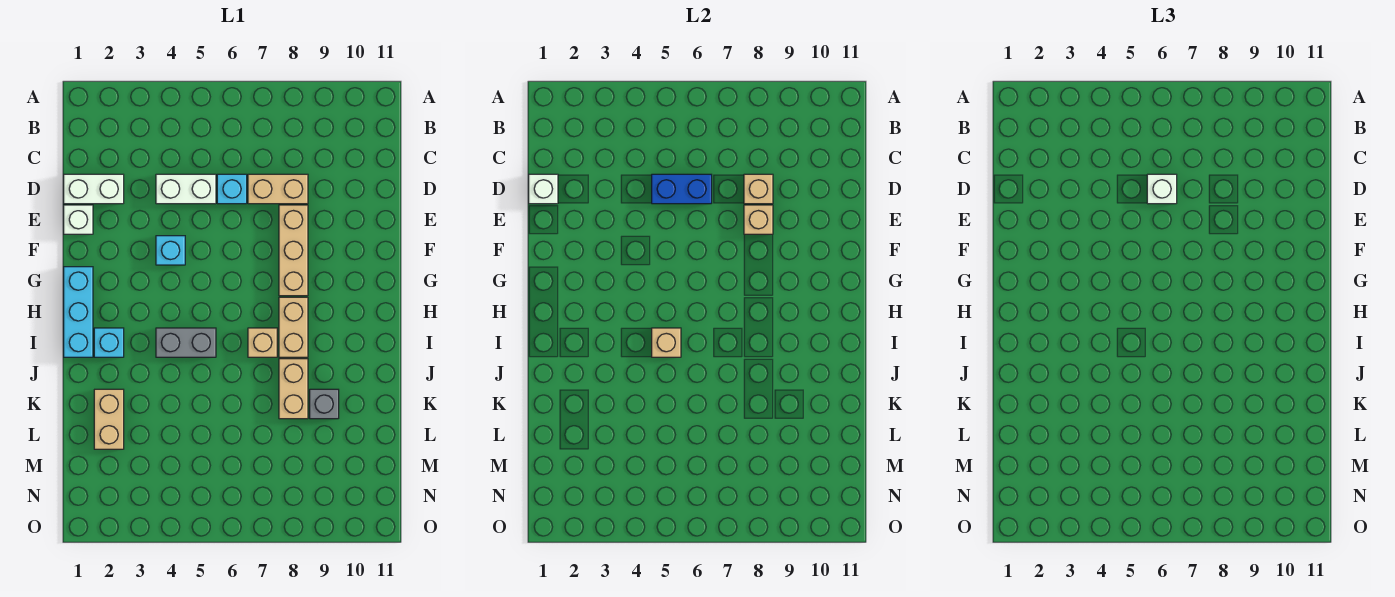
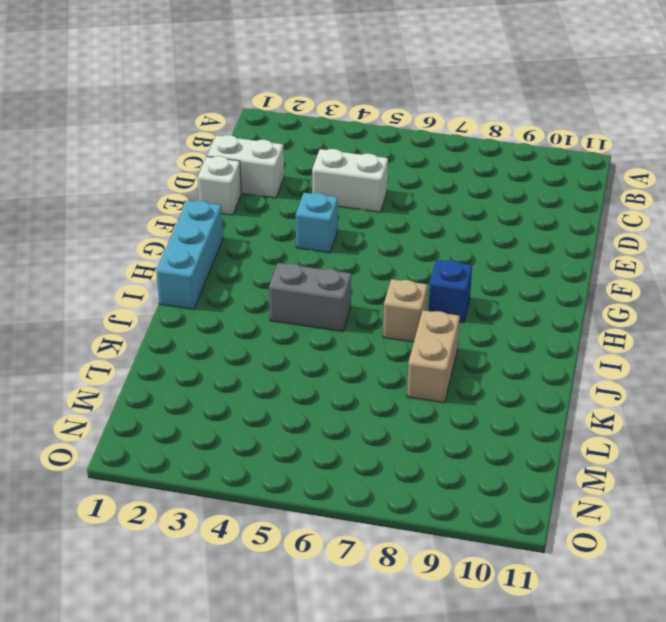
blue 1x1 brick [428,260,472,323] -> tan 1x2 brick [279,297,308,357]
none -> cyan 1x1 brick [217,174,247,204]
none -> tan 1x2 brick [248,174,308,204]
none -> tan 1x3 brick [279,205,308,296]

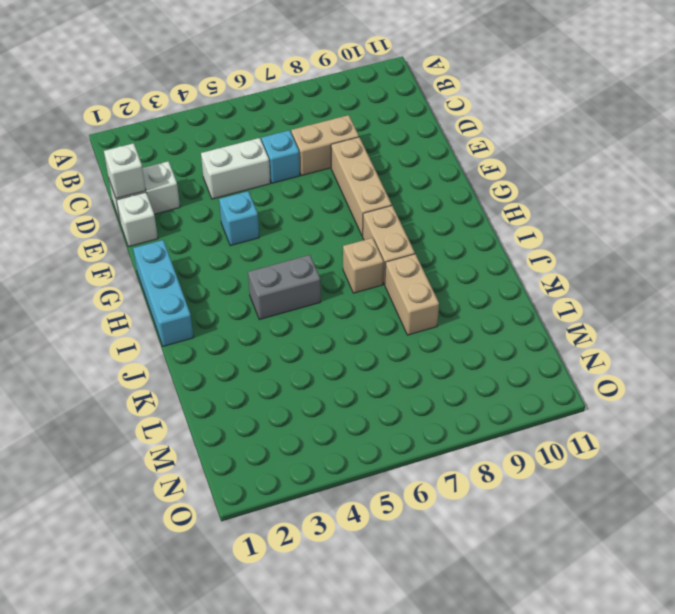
none -> cyan 1x1 brick [94,328,124,357]
none -> tan 1x2 brick [94,389,124,449]
none -> grey 1x1 brick [310,389,339,419]

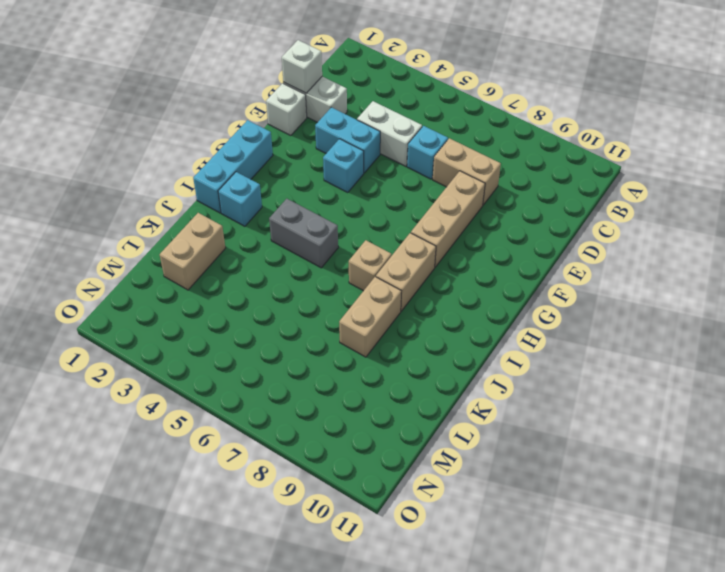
cyan 1x2 brick [315,107,380,173] -> none
none -> grey 1x1 brick [310,389,339,419]
none -> blue 1x2 brick [652,174,712,204]
none -> tan 1x1 brick [744,174,773,204]

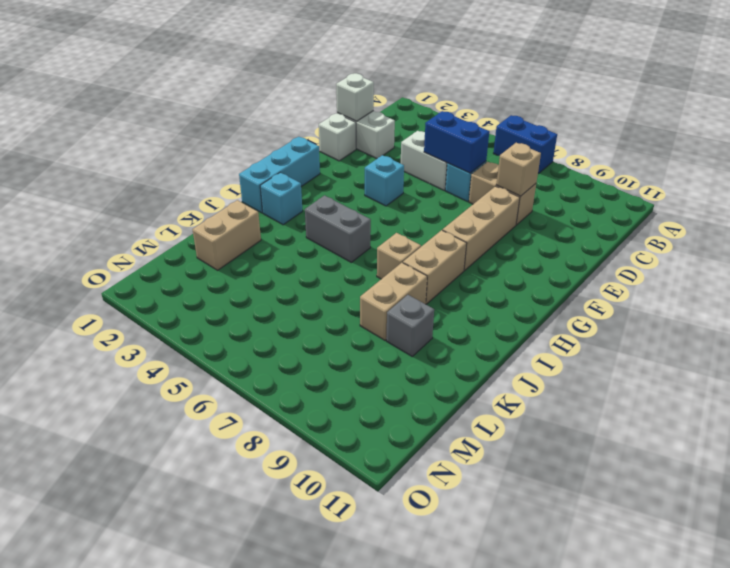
blue 1x2 brick [493,115,557,173] -> none
none -> tan 1x1 brick [744,205,773,234]
none -> tan 1x1 brick [652,328,681,357]
none -> white 1x1 brick [1147,174,1177,204]

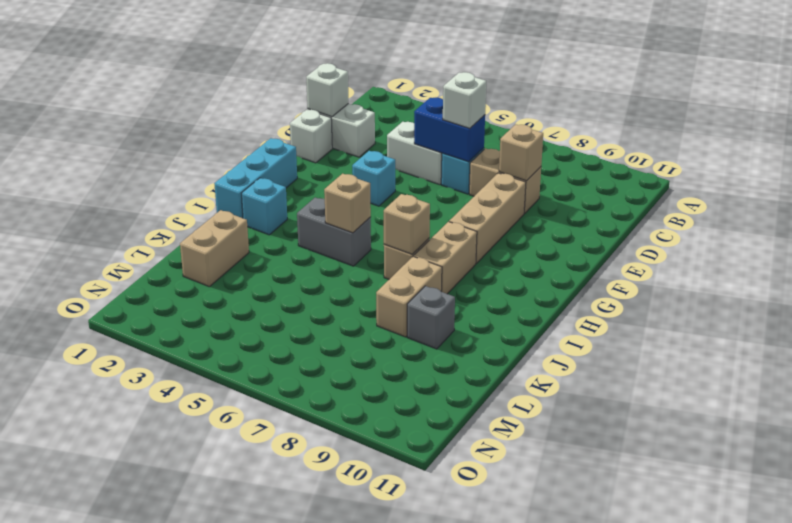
tan 1x1 brick [384,194,430,254] -> tan 1x1 brick moved to [744,205,773,234]

